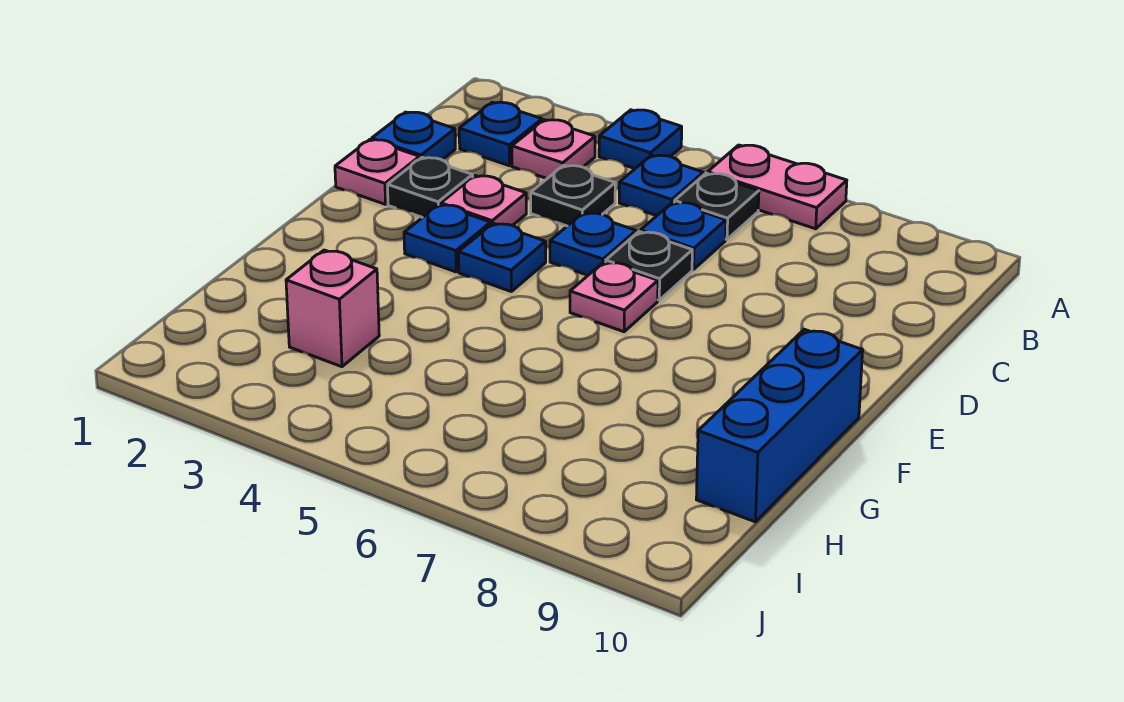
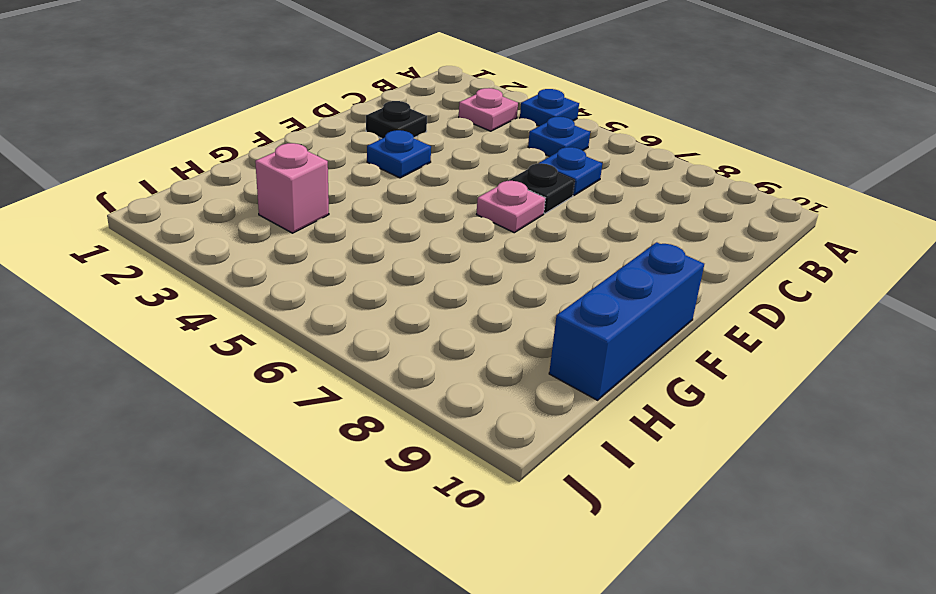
none -> pink 1x2 plate [708,145,847,229]
none -> blue 1x1 plate [459,102,542,166]
none -> black 1x1 plate [675,173,759,239]

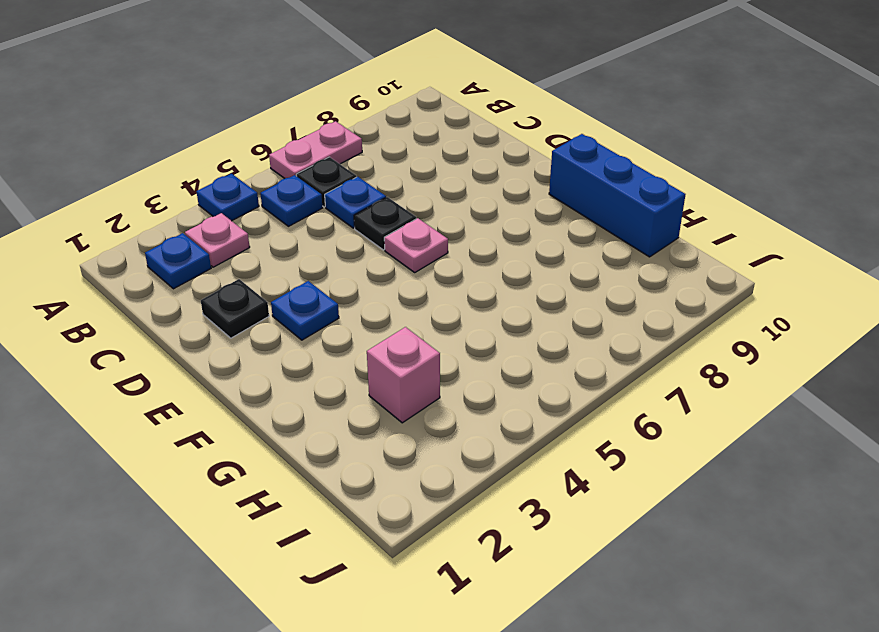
none -> blue 1x1 plate [372,112,455,160]
none -> black 1x1 plate [531,165,615,226]
none -> pink 1x1 plate [335,140,420,204]

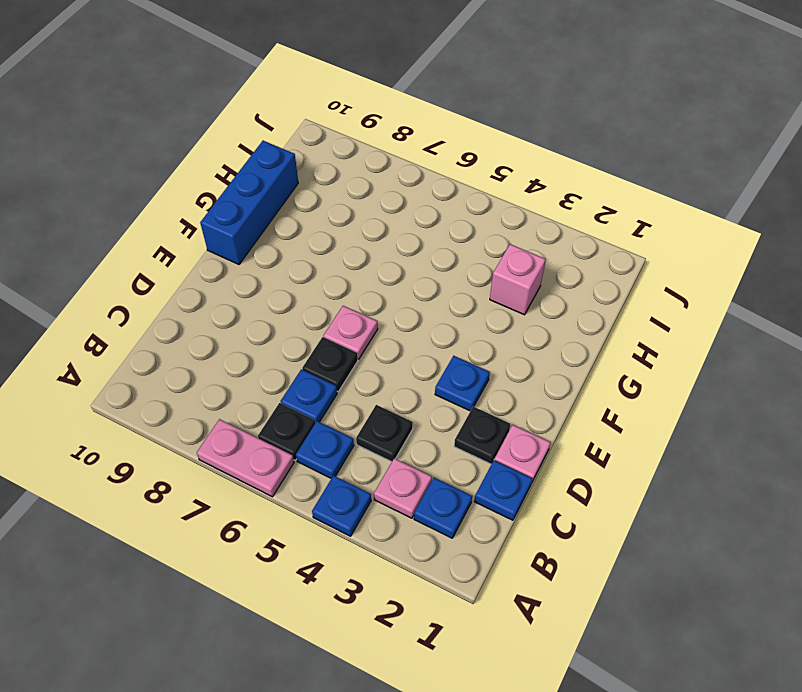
none -> pink 1x1 plate [441,176,526,226]
none -> blue 1x1 plate [550,213,636,275]
none -> blue 1x1 plate [459,223,546,291]

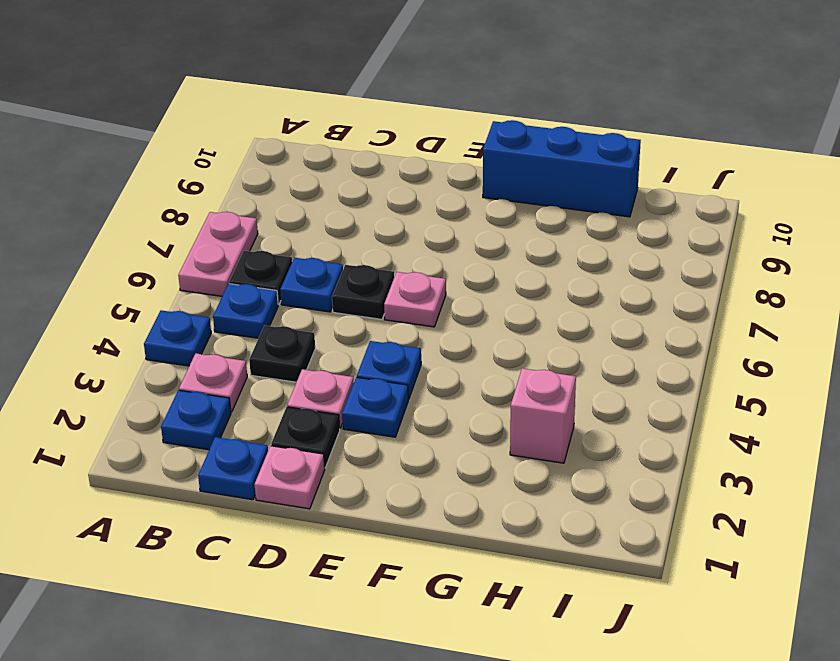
none -> blue 1x1 plate [550,213,636,275]

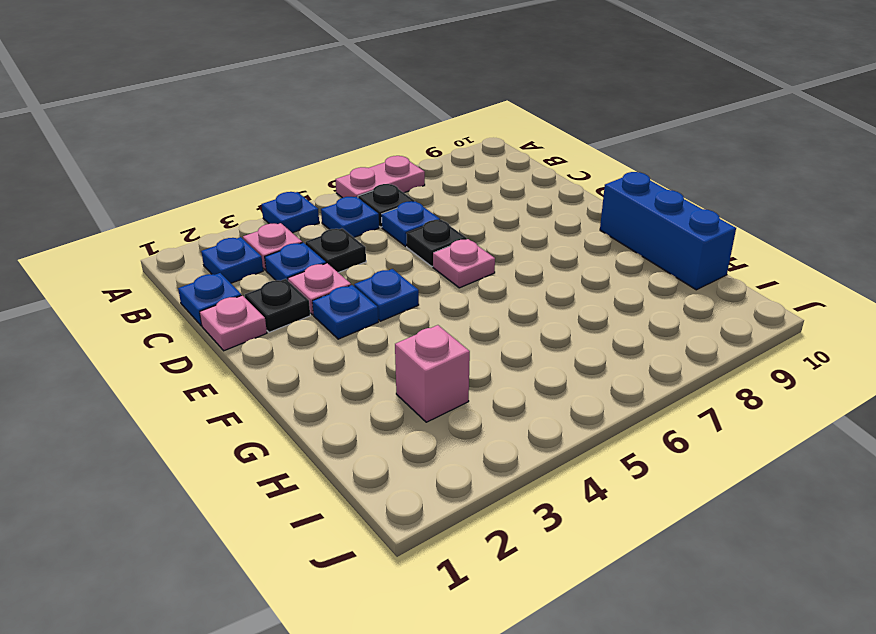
blue 1x1 plate [265,243,326,281] -> blue 1x1 plate moved to [550,213,636,275]

